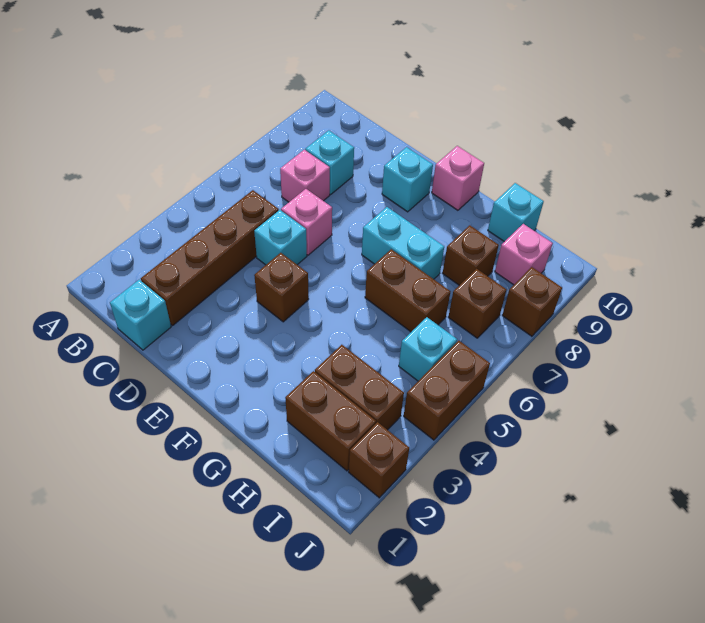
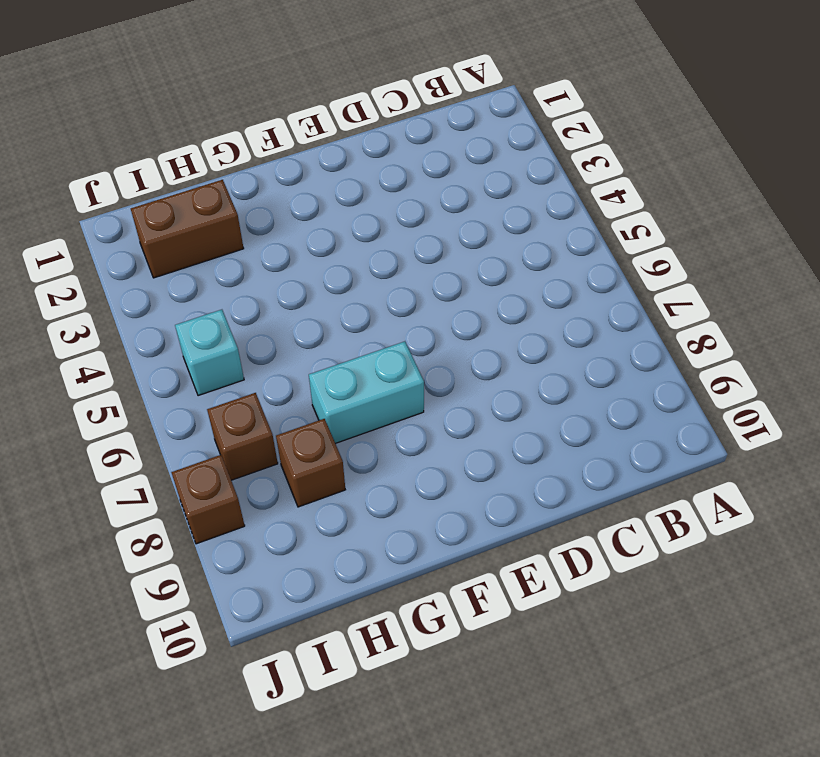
none -> cyan 1x1 brick [110,280,171,350]
none -> brown 1x4 brick [141,190,279,326]
none -> pink 1x1 brick [280,150,330,202]

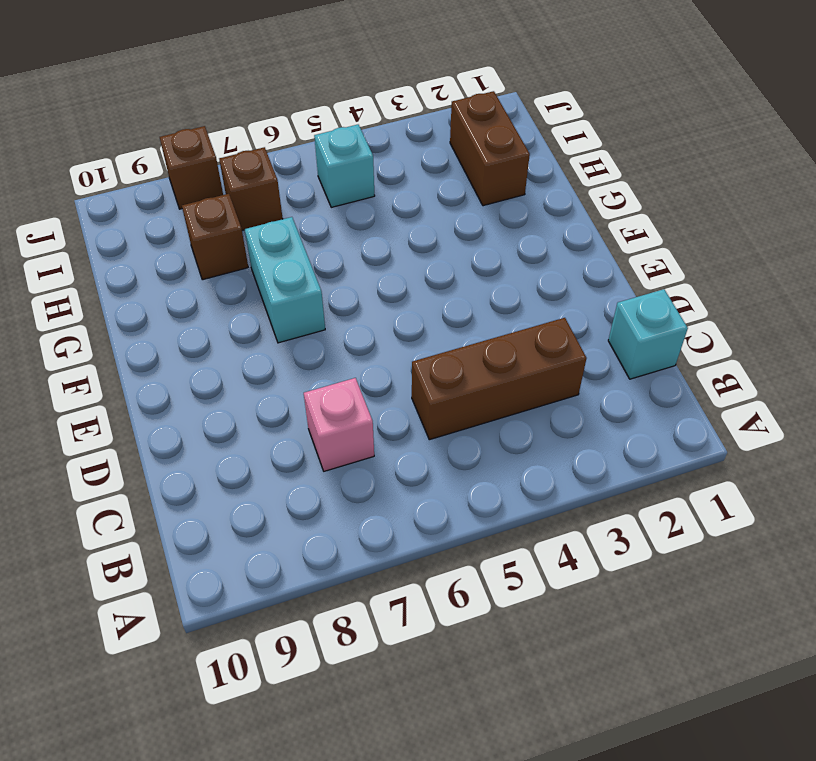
brown 1x3 brick [412,318,587,440] -> brown 1x4 brick [141,190,279,326]
none -> cyan 1x1 brick [305,130,354,194]
none -> cyan 1x1 brick [254,210,307,265]
none -> pink 1x1 brick [281,189,332,255]

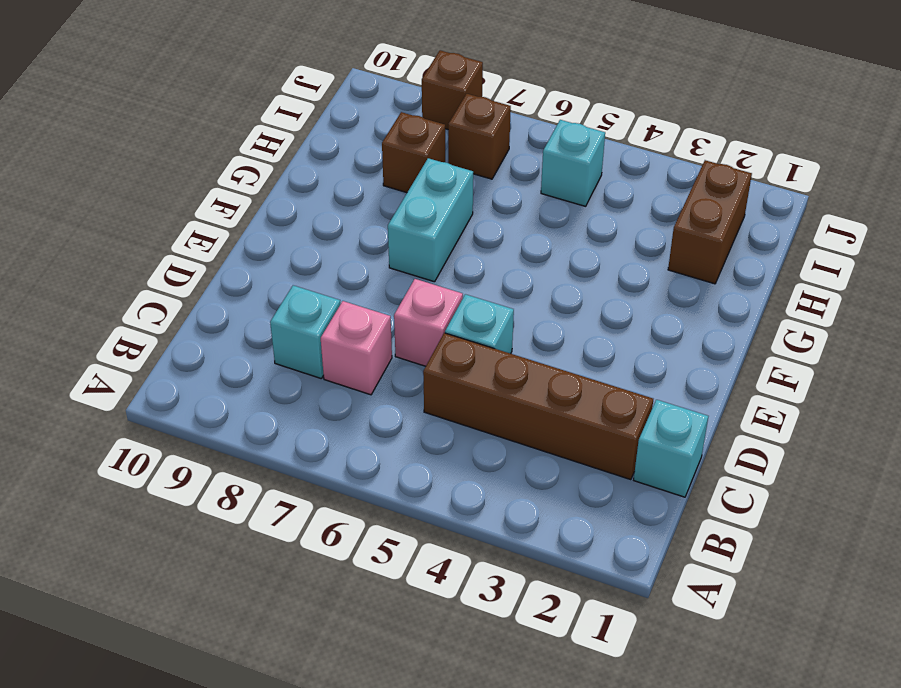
none -> brown 1x1 brick [254,253,309,322]
none -> cyan 1x1 brick [382,147,433,212]
none -> pink 1x1 brick [432,146,484,210]

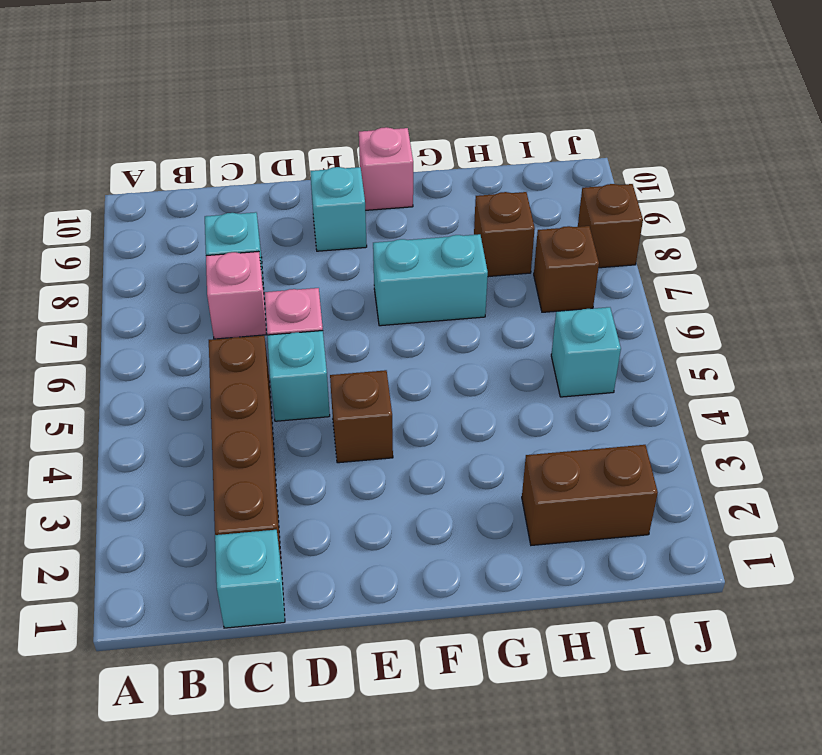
none -> brown 1x2 brick [365,249,450,332]
none -> brown 1x2 brick [315,345,404,430]
none -> cyan 1x1 brick [488,183,544,242]

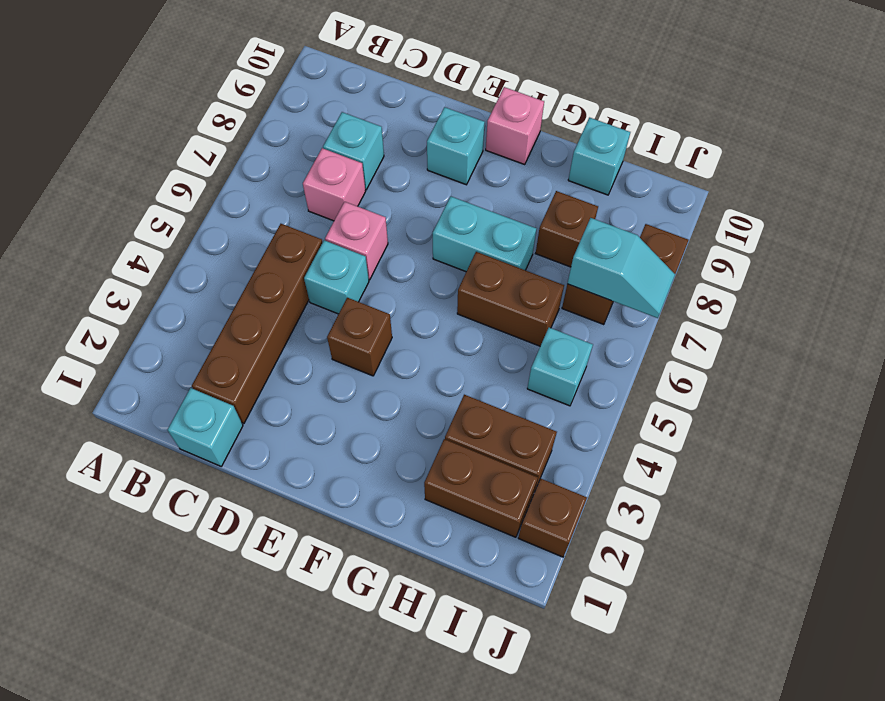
cyan 1x2 slope [567,218,675,318] -> none
none -> pink 1x1 brick [495,224,553,285]
none -> brown 1x2 brick [404,341,490,440]

